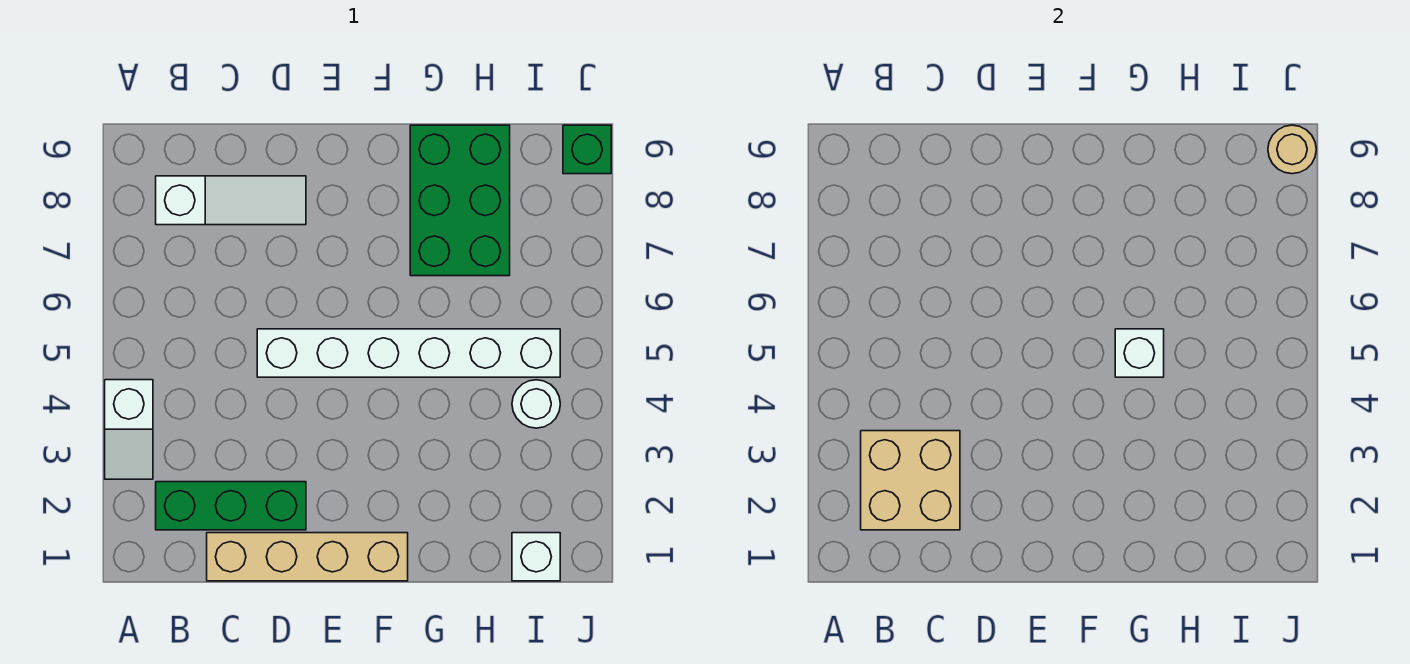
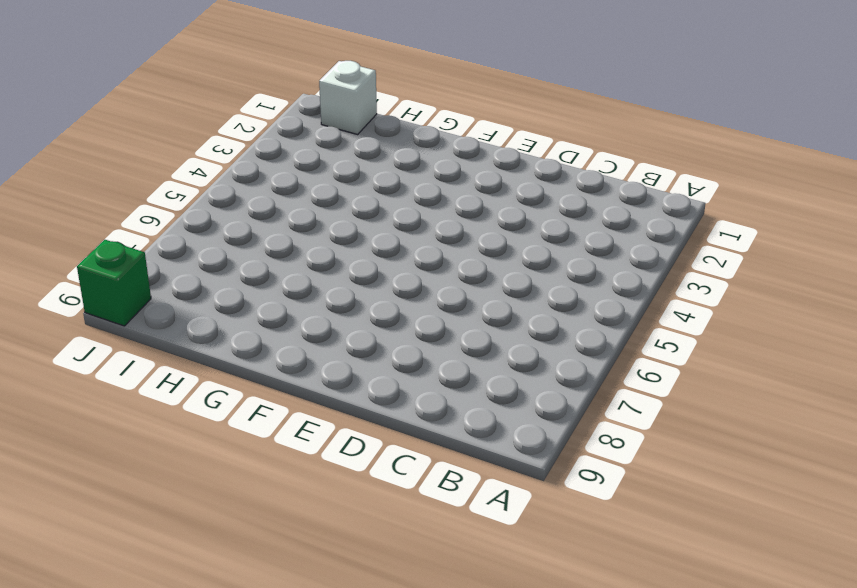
none -> white 1x2 slope [105,380,153,479]
none -> green 1x3 brick [156,482,306,530]
none -> white 1x3 slope [156,176,306,225]

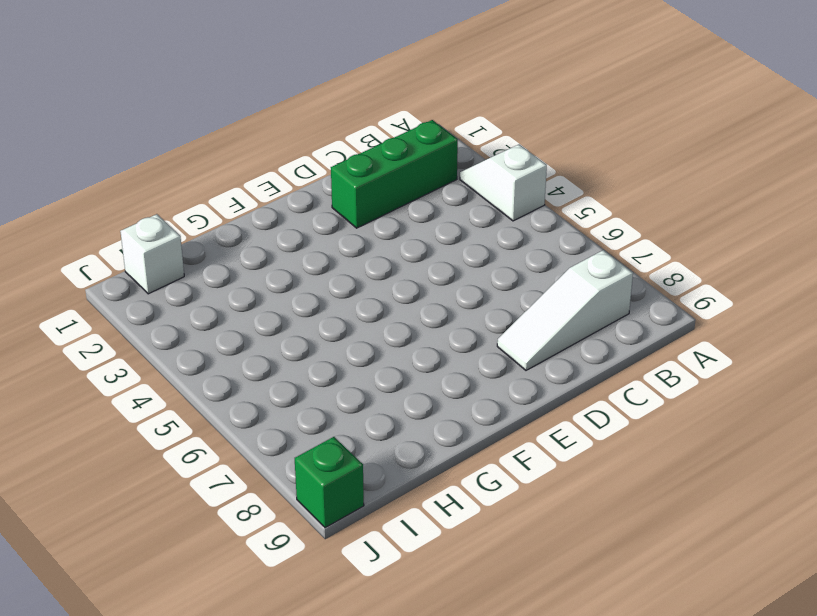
none -> tan 1x4 brick [207,533,408,581]
none -> white 1x6 brick [257,329,560,377]
none -> green 2x3 brick [410,125,510,276]

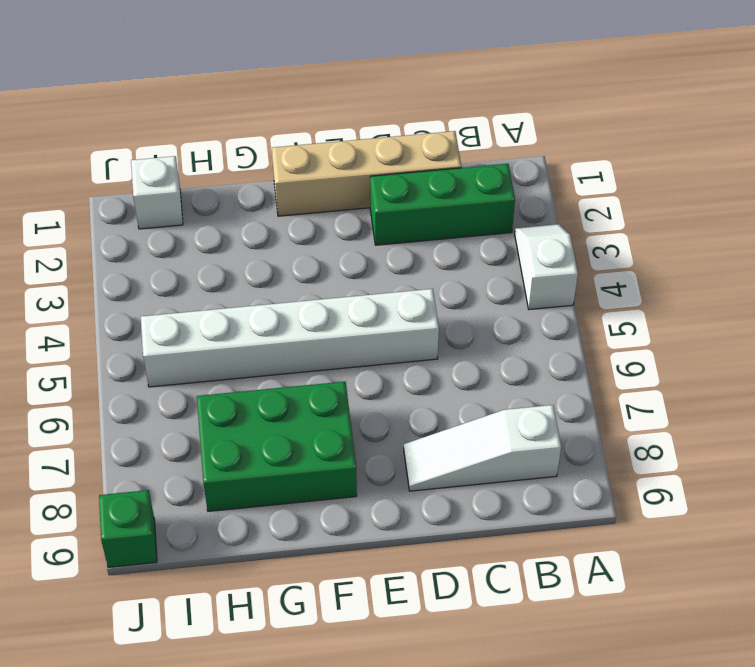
green 2x3 brick [197,382,357,511] -> green 2x3 brick turned to [410,125,510,276]
none -> white 1x1 round brick [512,380,560,428]
none -> tan 2x2 brick [861,431,960,530]
none -> white 1x1 brick [1115,329,1164,377]

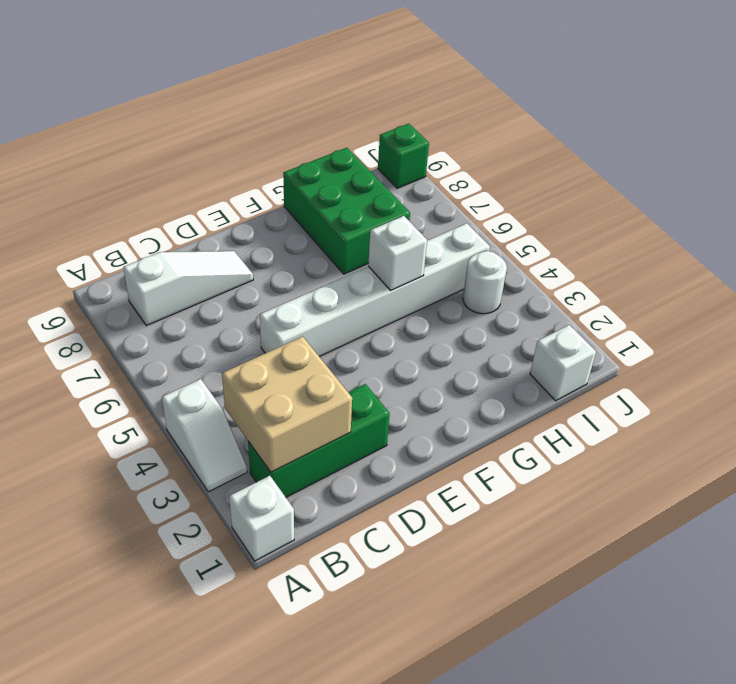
white 1x1 brick [229,476,294,561] -> none
none -> tan 1x4 brick [207,533,408,581]
none -> tan 1x1 round brick [1268,125,1316,174]

